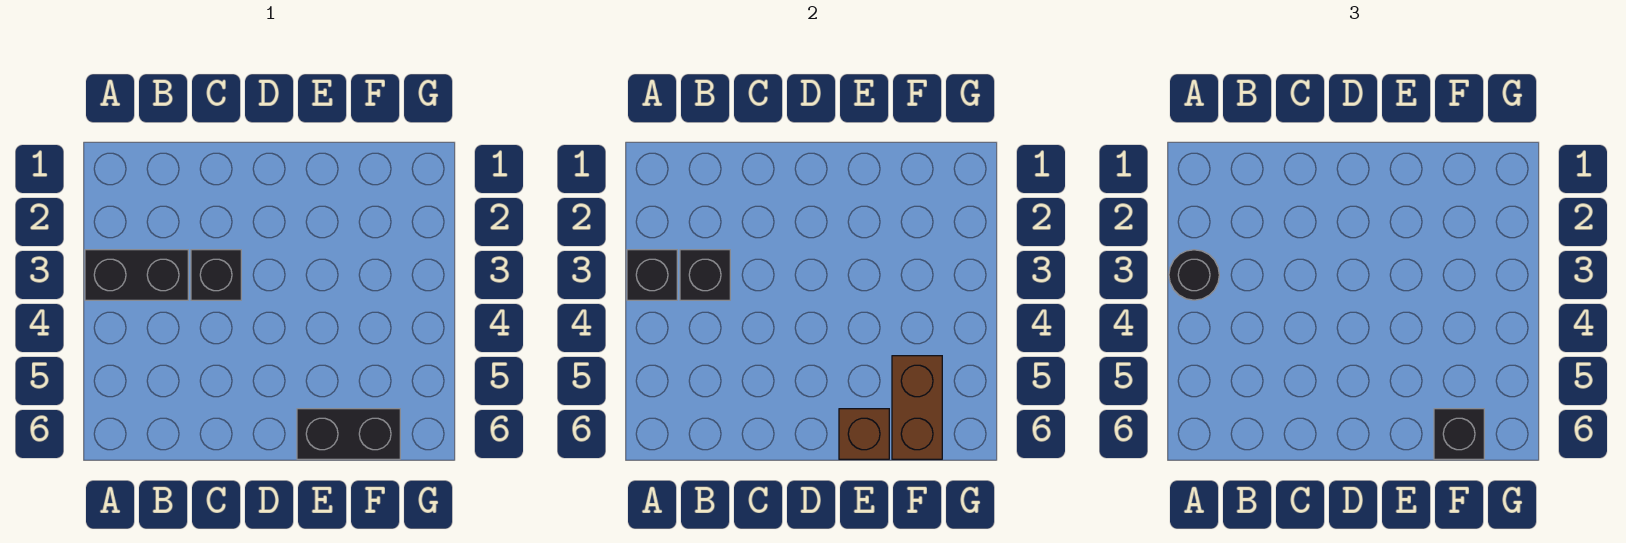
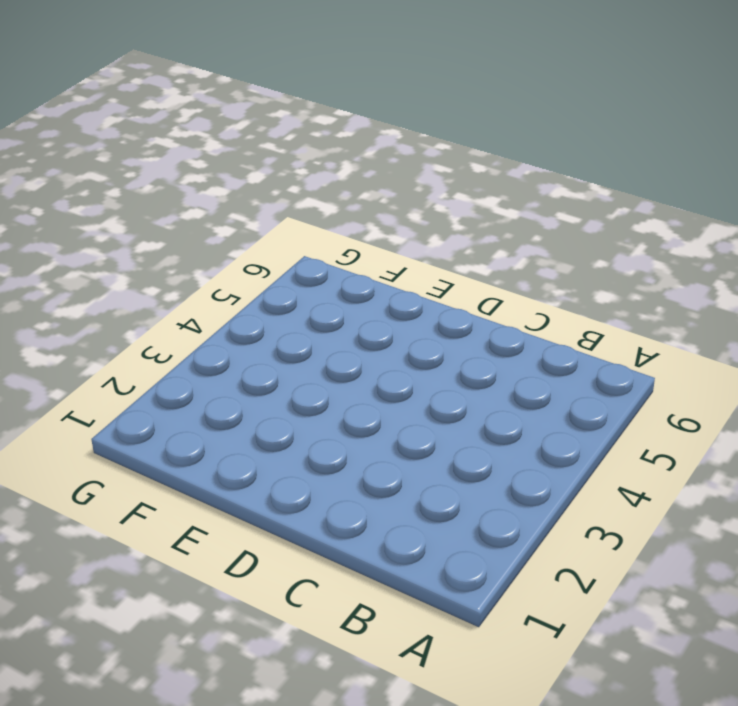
none -> black 1x2 brick [85,250,188,300]
none -> black 1x1 brick [191,250,241,300]

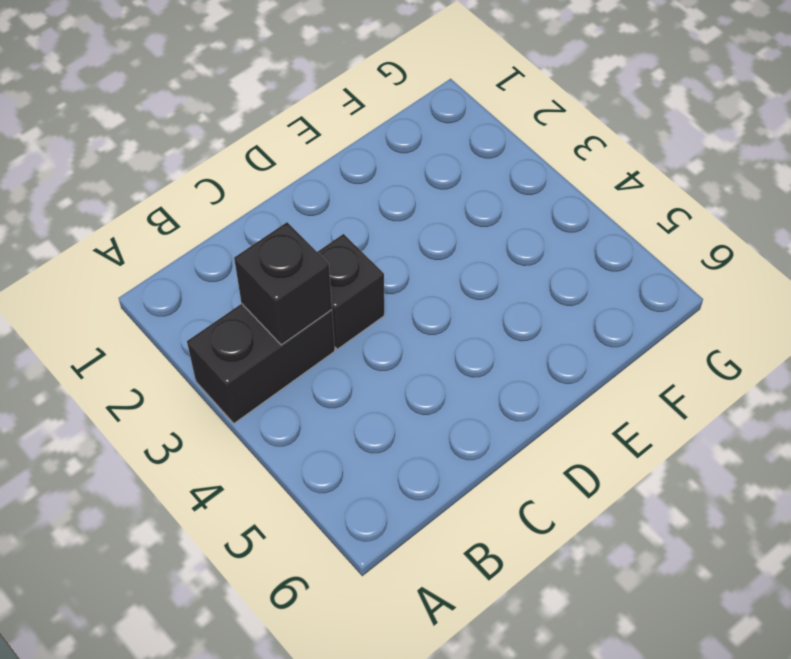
none -> black 1x2 brick [297,409,400,459]
none -> black 1x1 brick [627,250,677,300]

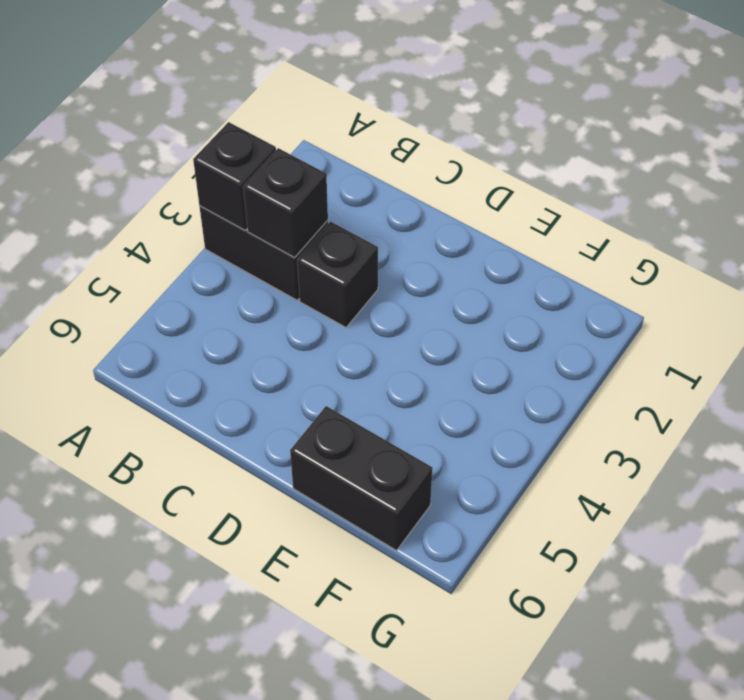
none -> brown 1x1 brick [839,409,889,459]
none -> brown 1x2 brick [892,356,942,459]

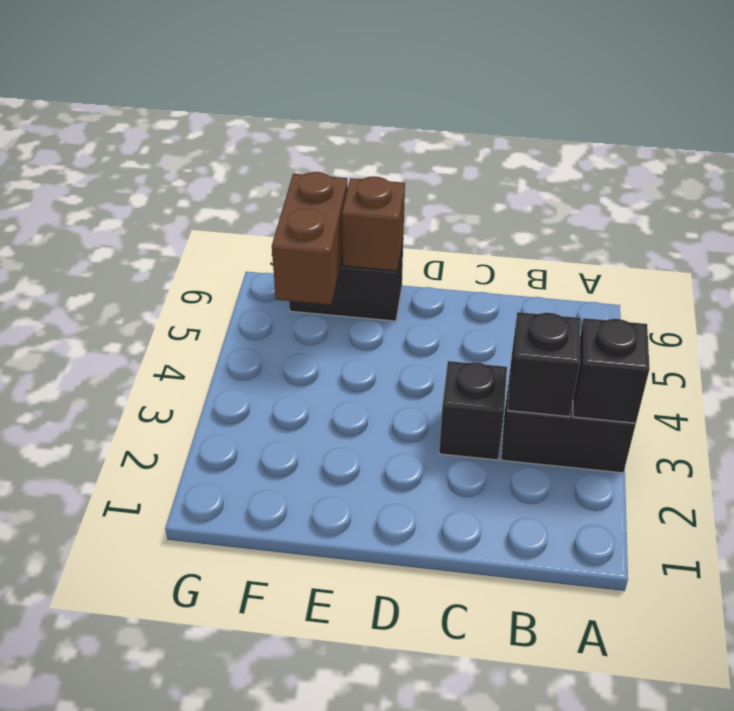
none -> black 1x1 round brick [1169,250,1219,300]
none -> black 1x1 brick [1434,409,1484,459]

